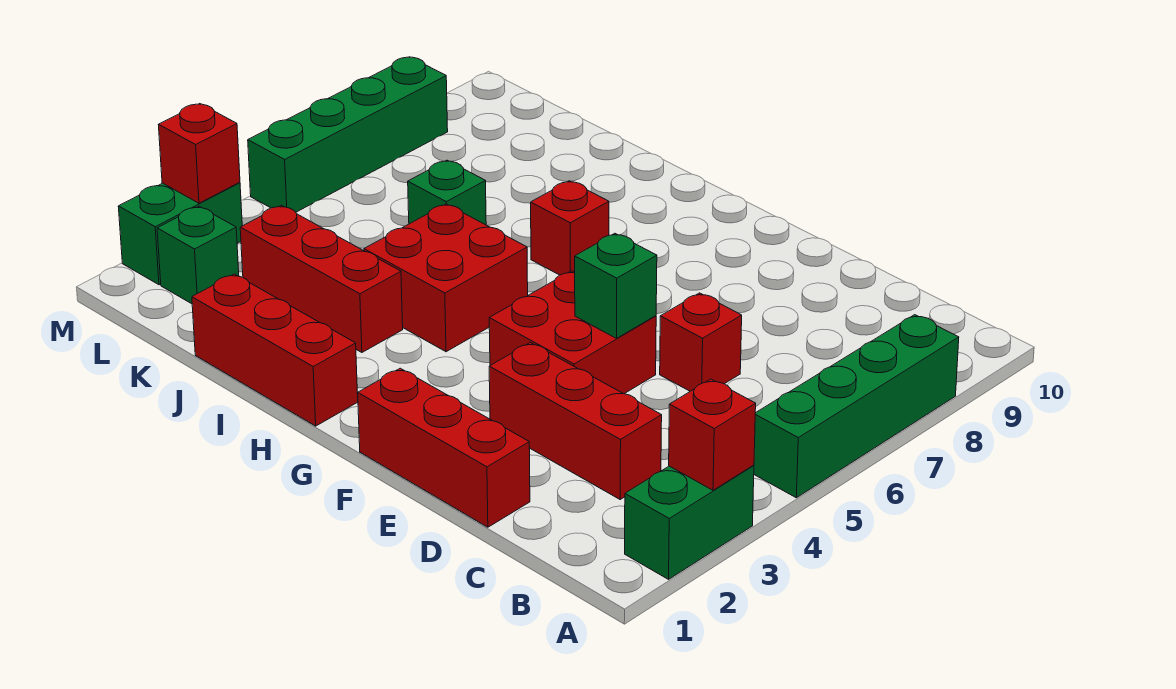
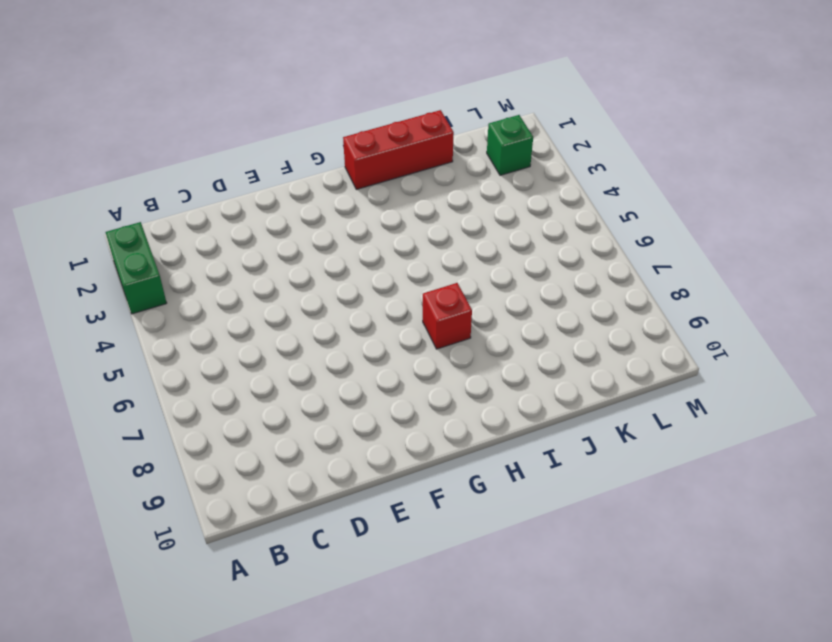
none -> green 1x4 brick [754,315,959,498]
none -> red 1x3 brick [489,343,662,499]
none -> red 1x3 brick [358,368,530,527]

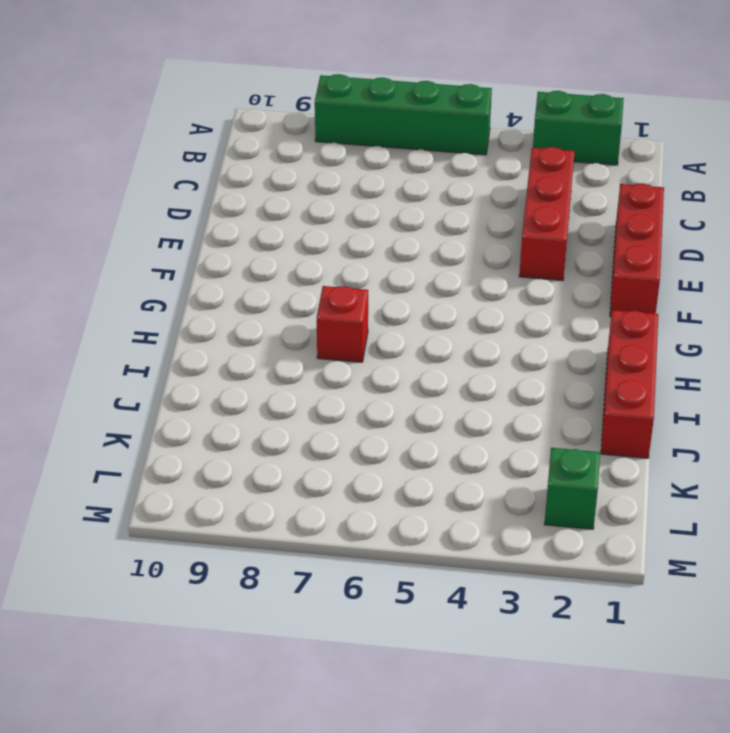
none -> red 1x1 brick [660,293,742,391]
none -> red 2x2 brick [489,271,656,394]
none -> red 2x2 brick [364,204,528,352]

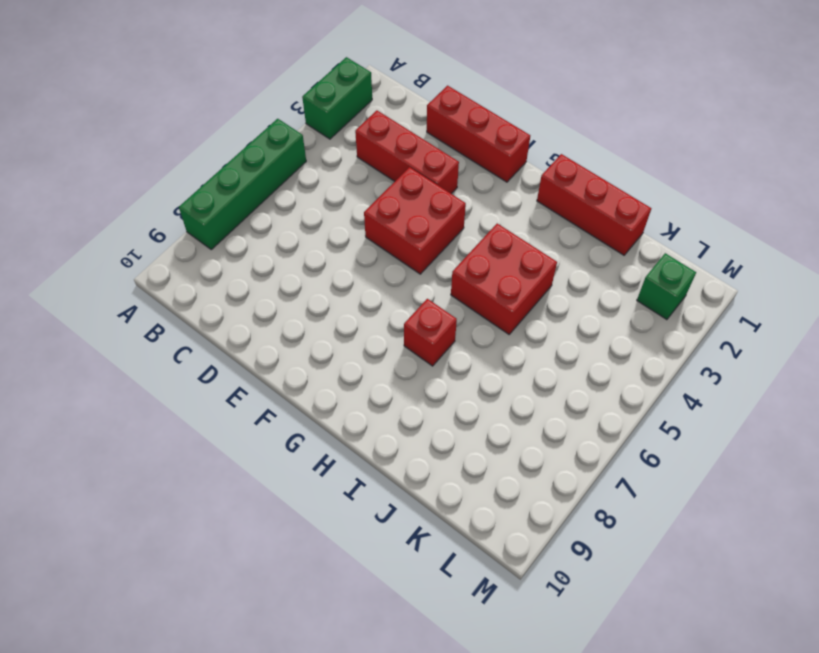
none -> red 1x1 brick [660,293,742,391]
none -> red 1x3 brick [240,206,403,352]
none -> green 1x1 brick [408,160,486,225]

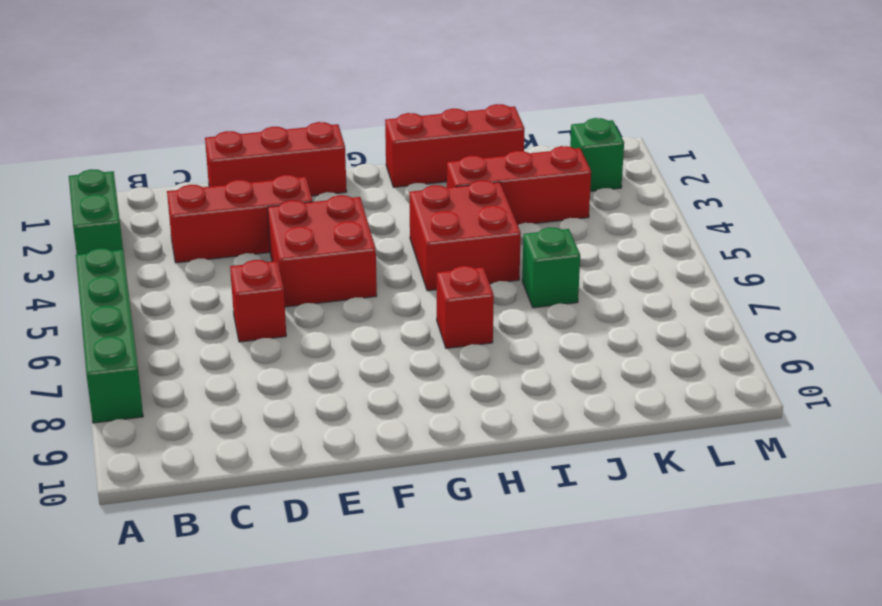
none -> green 1x2 brick [118,182,242,285]
none -> green 1x4 brick [248,57,448,212]
none -> red 1x1 brick [669,379,756,490]

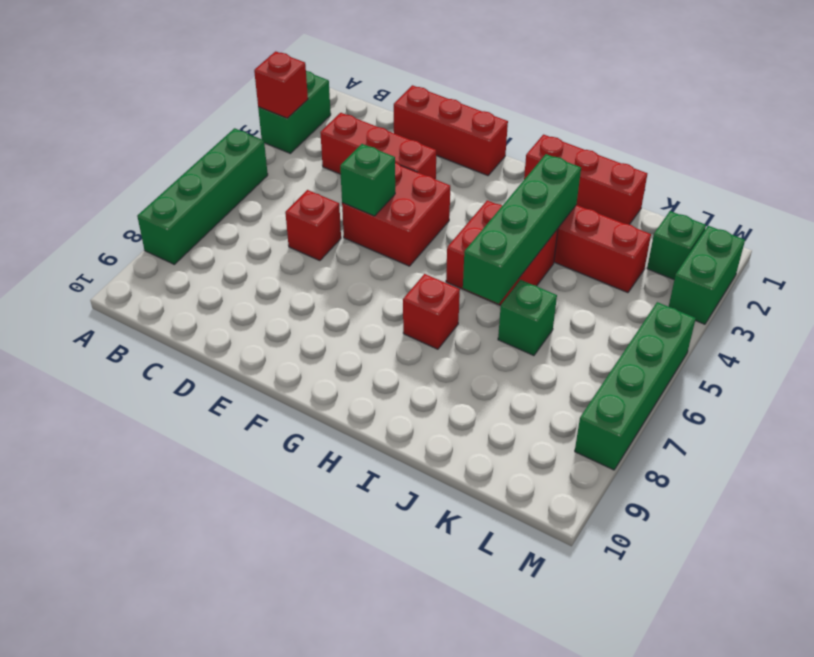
green 1x4 brick [463,154,581,304] -> none
none -> red 1x1 brick [158,104,240,203]

